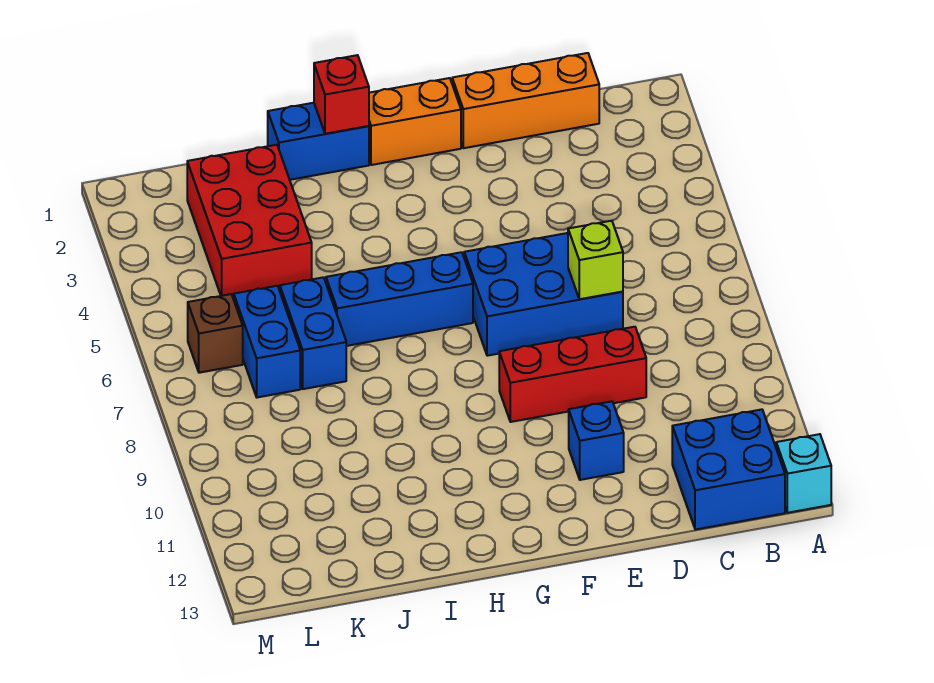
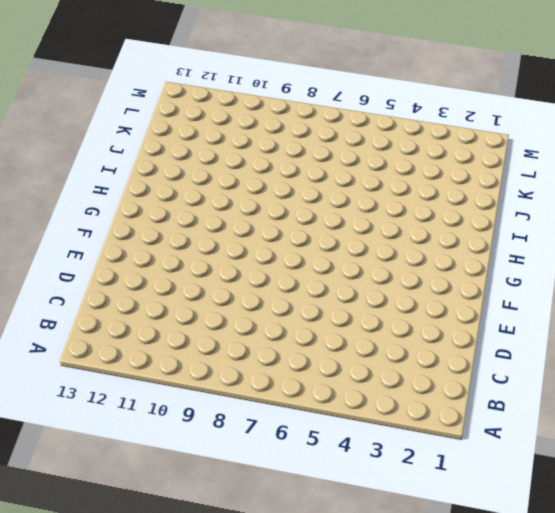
none -> cyan 1x1 brick [776,434,831,513]
none -> blue 2x2 brick [672,409,785,530]
none -> orange 1x3 brick [452,53,599,148]

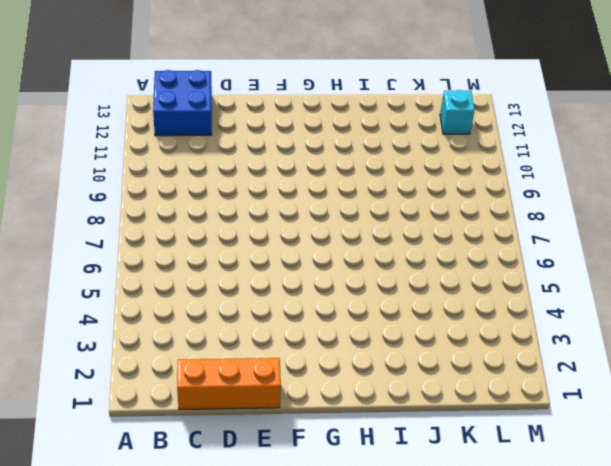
cyan 1x1 brick [440,90,475,134] -> cyan 1x1 brick moved to [776,434,831,513]
none -> blue 2x3 brick [464,233,623,356]
none -> red 1x3 brick [499,327,646,422]
none -> blue 1x1 brick [569,401,624,480]

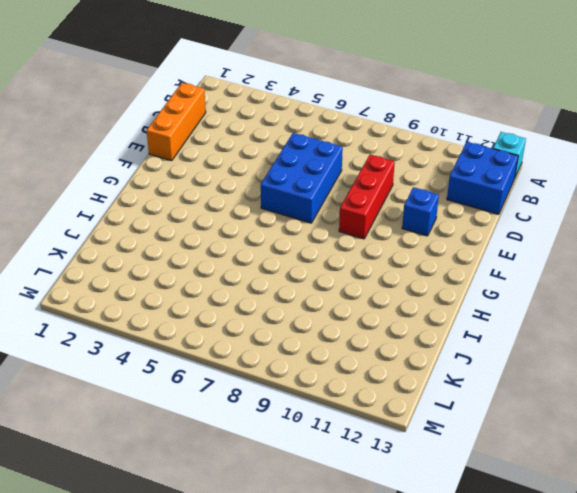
none -> orange 1x2 brick [369,78,461,165]
none -> blue 1x3 brick [326,252,473,346]
none -> blue 1x2 brick [268,103,369,180]

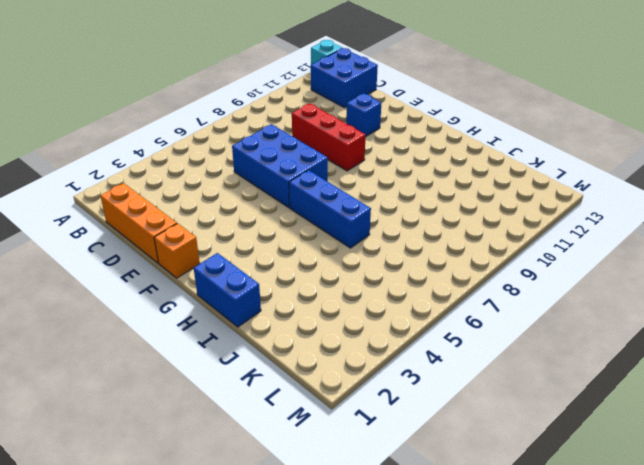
orange 1x1 brick [154,223,200,278] -> orange 1x2 brick [369,78,461,165]
none -> red 2x3 brick [187,145,312,296]
none -> blue 1x2 brick [280,277,346,389]
none -> blue 1x2 brick [234,286,300,397]

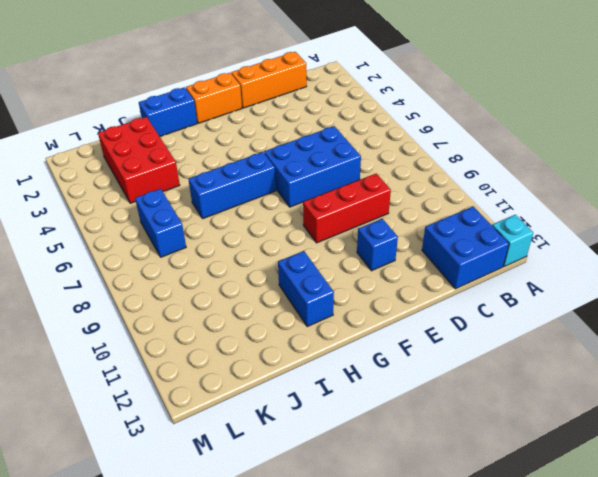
blue 1x2 brick [278,251,334,326] -> blue 1x2 brick moved to [280,277,346,389]
none -> brown 1x1 brick [188,294,243,373]
none -> lime 1x1 brick [568,221,623,299]
none -> red 1x1 brick [314,55,369,134]

